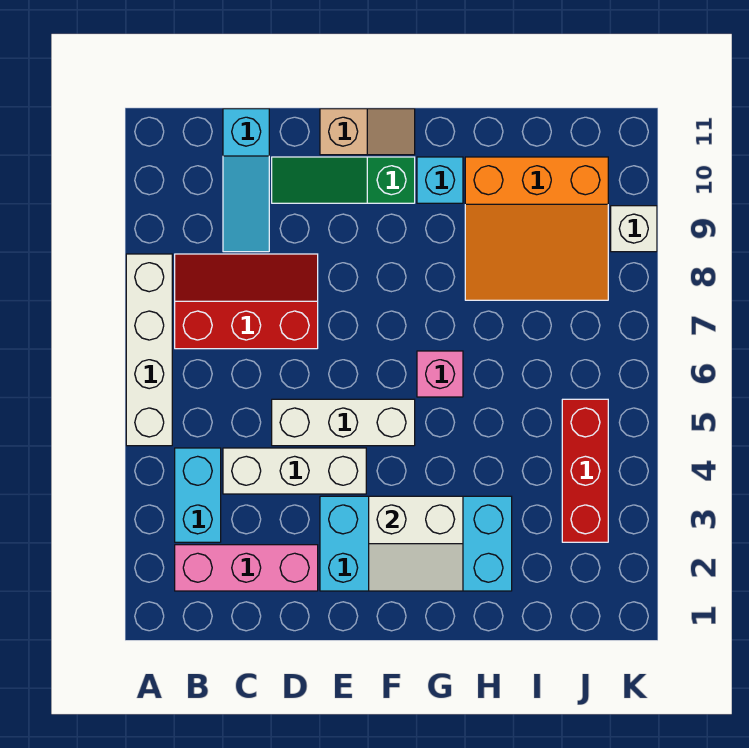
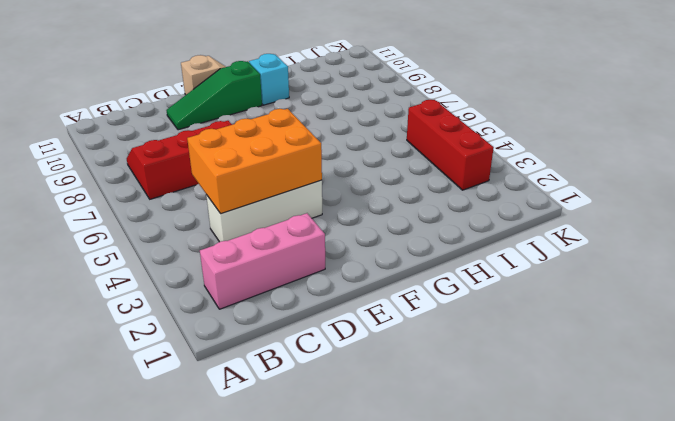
orange 2x3 brick [187,109,322,214] -> none
none -> white 1x4 brick [126,254,172,446]
none -> cyan 1x2 brick [175,448,221,542]
none -> cyan 1x3 slope [223,109,269,252]

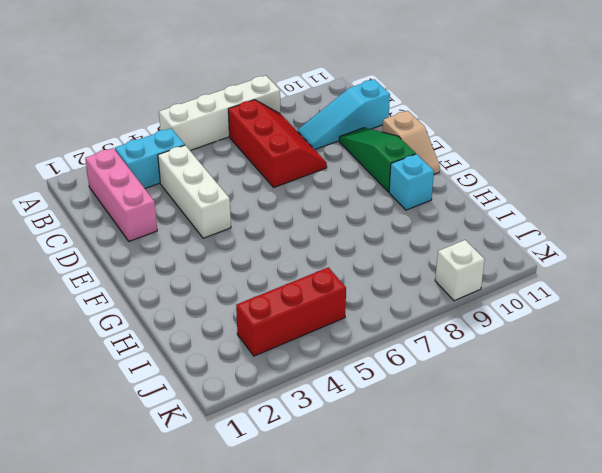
none -> white 1x3 brick [272,399,415,446]
none -> cyan 2x4 brick [320,496,512,591]
none -> pink 1x1 brick [417,351,463,397]

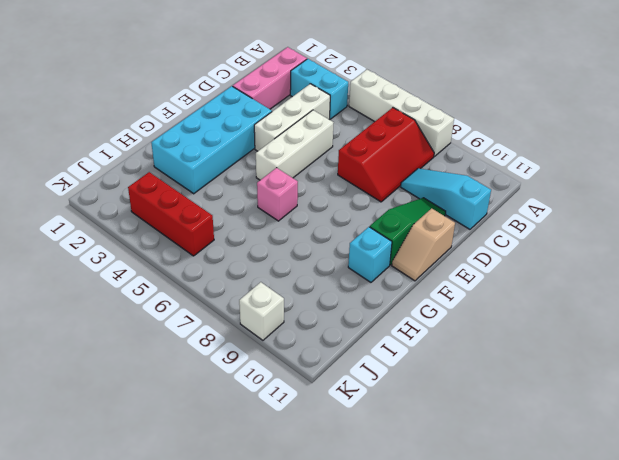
none -> orange 3x3 slope [465,157,608,300]
none -> white 2x2 slope [369,496,463,591]

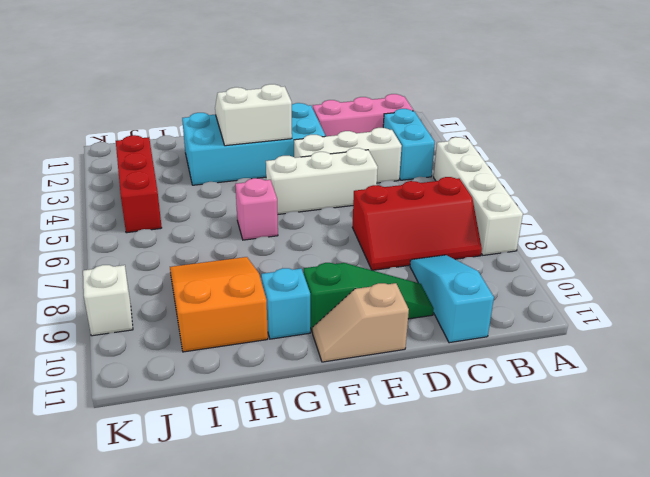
orange 2x3 slope [170,257,268,352] -> orange 3x3 slope [465,157,608,300]

